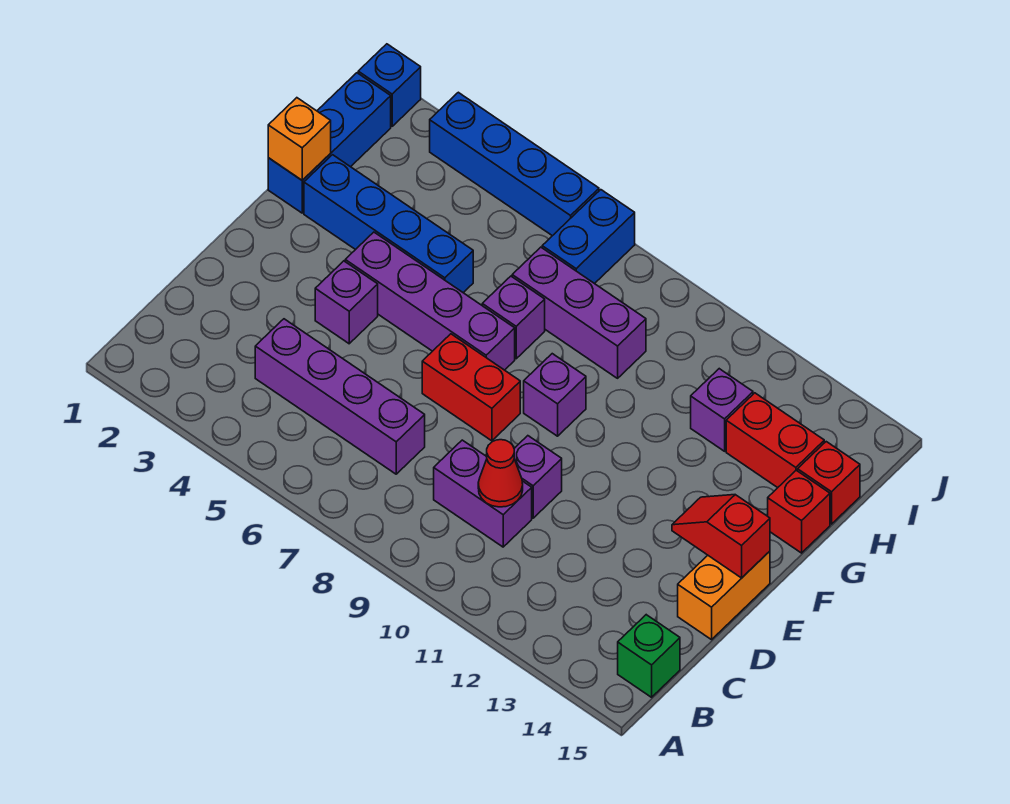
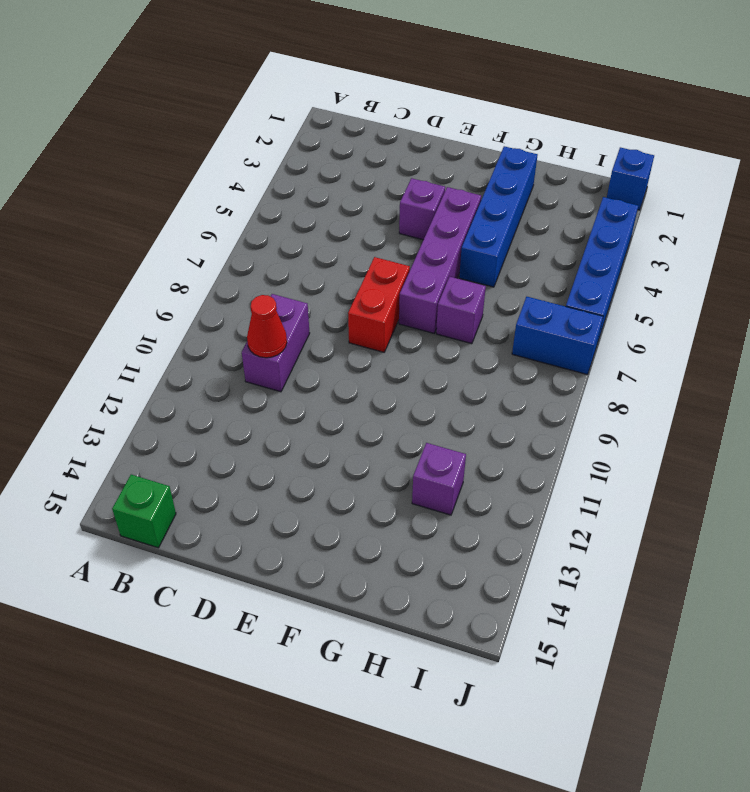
none -> purple 1x4 brick [255,319,425,474]
none -> purple 1x1 brick [514,436,562,518]
none -> orange 1x2 brick [678,551,770,640]

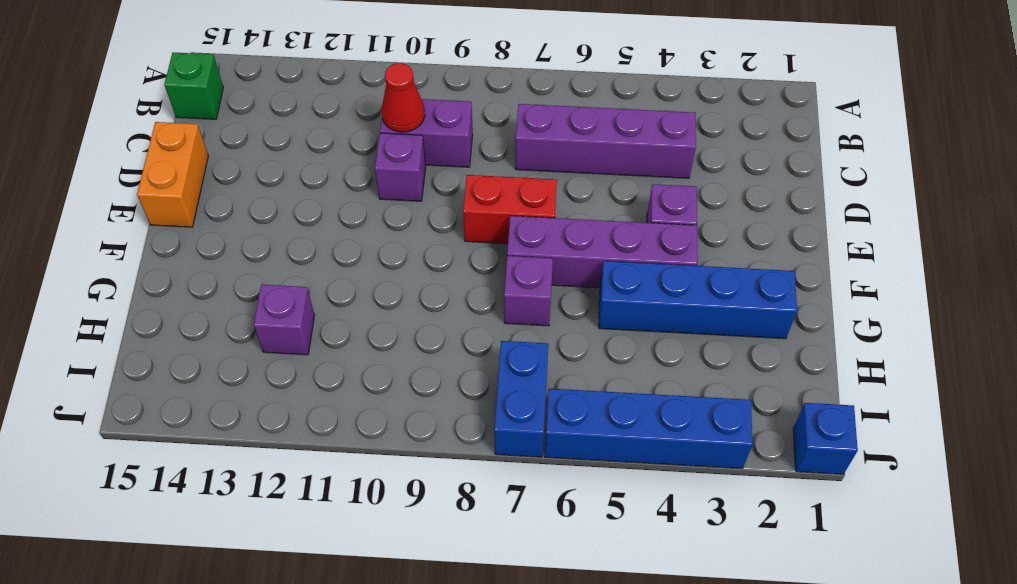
none -> purple 1x1 brick [524,354,586,436]
none -> blue 1x3 brick [268,73,391,213]
none -> red 1x1 brick [768,470,830,553]

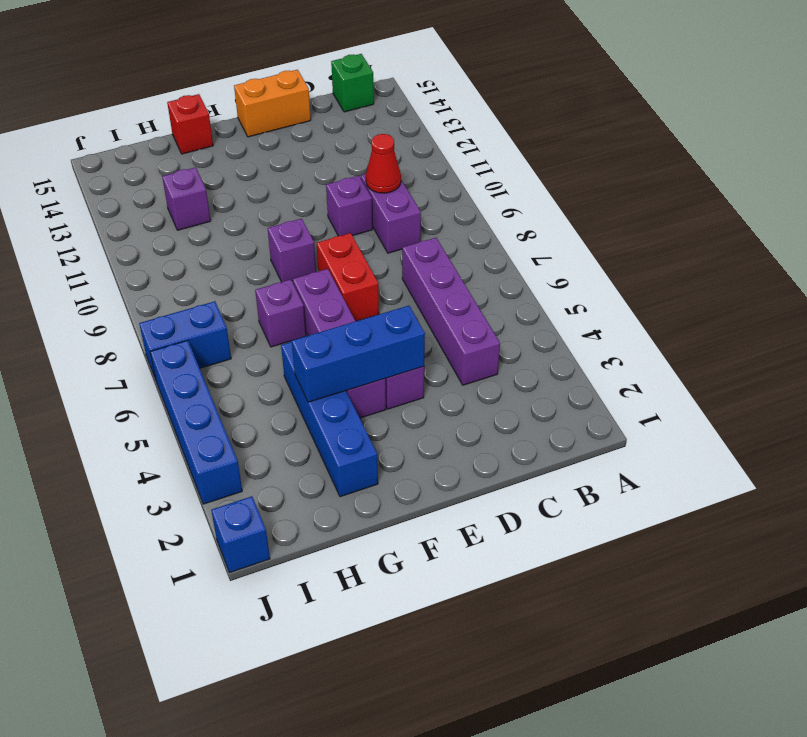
blue 1x3 brick [292,306,425,402] -> blue 1x3 brick moved to [268,73,391,213]
none -> purple 1x3 brick [512,247,646,378]
none -> red 1x2 brick [726,393,824,488]
none -> red 1x1 brick [798,442,860,524]

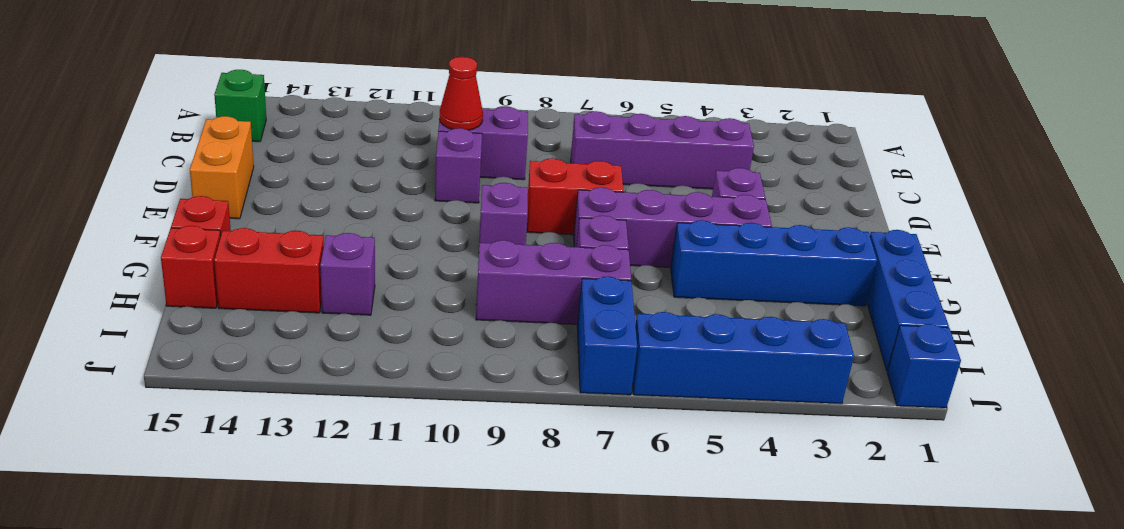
none -> red 1x2 slope [672,495,770,578]
none -> orange 1x1 brick [268,98,331,180]

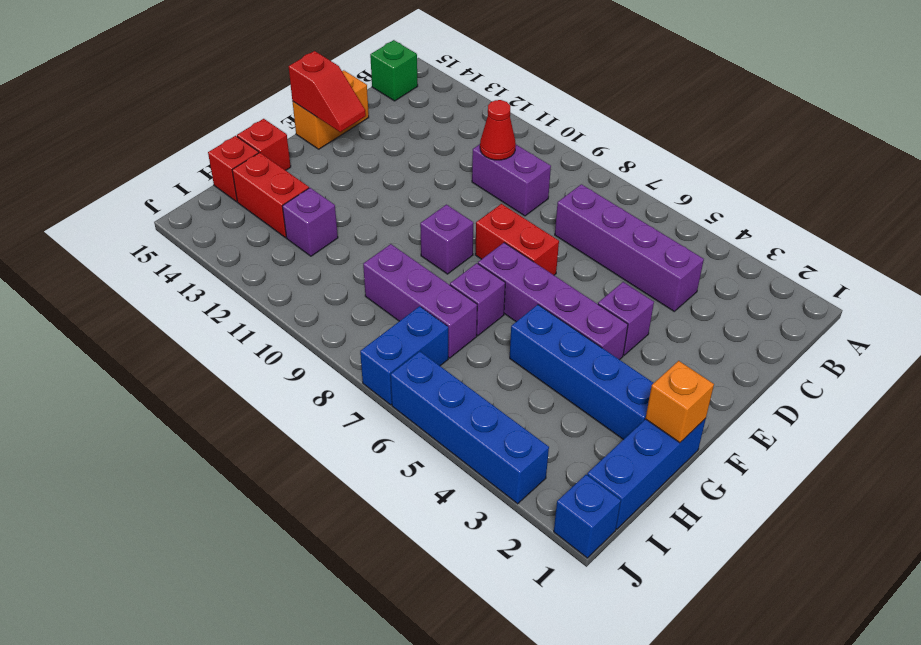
none -> purple 1x1 brick [514,436,562,518]

